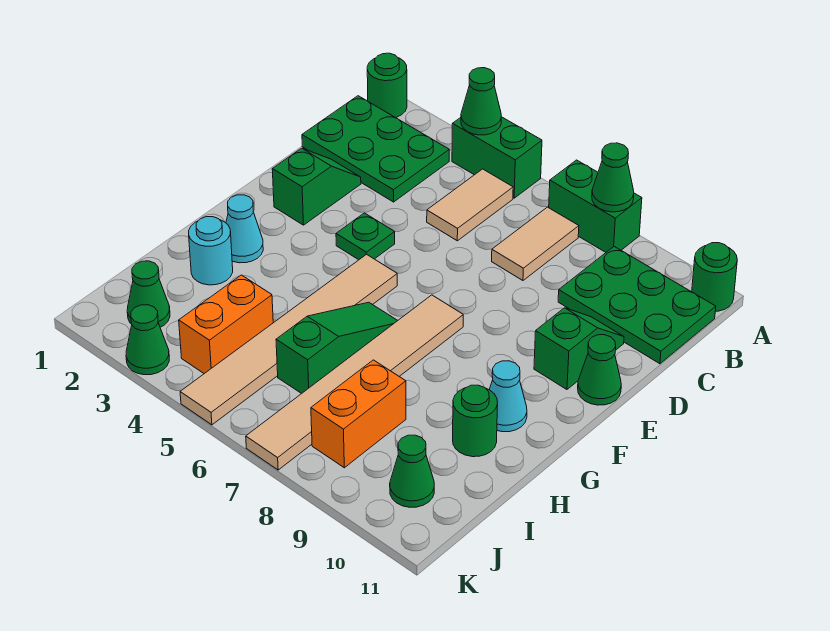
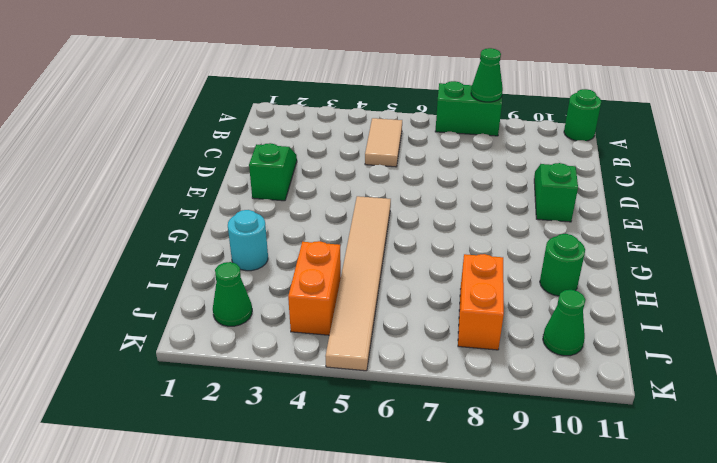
none -> green 1x1 round brick [367,53,407,118]
none -> green 1x2 brick [452,117,542,198]
none -> green 2x3 plate [302,96,449,202]

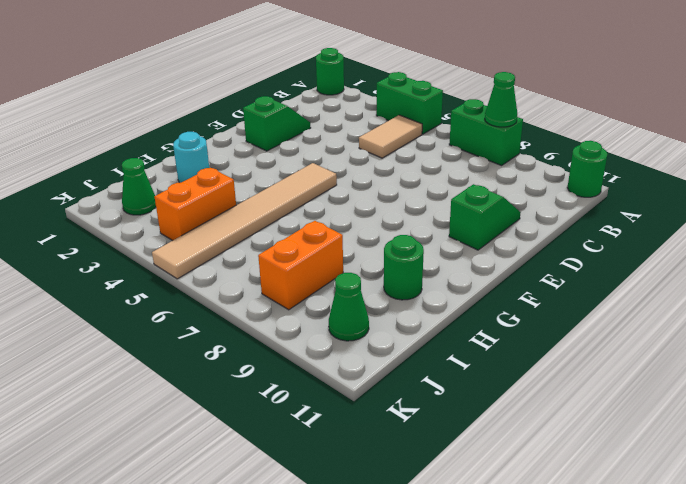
none -> green 2x3 plate [302,96,449,202]
none -> tan 1x2 tile [492,207,579,280]
none -> green 2x3 plate [558,247,716,364]

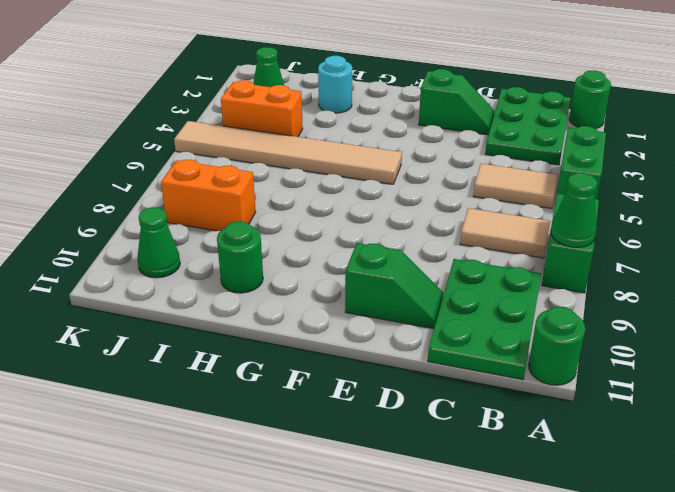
none -> green 1x1 plate [336,213,395,260]
none -> green 1x1 cone [578,335,621,405]
none -> tan 1x6 tile [246,295,463,470]

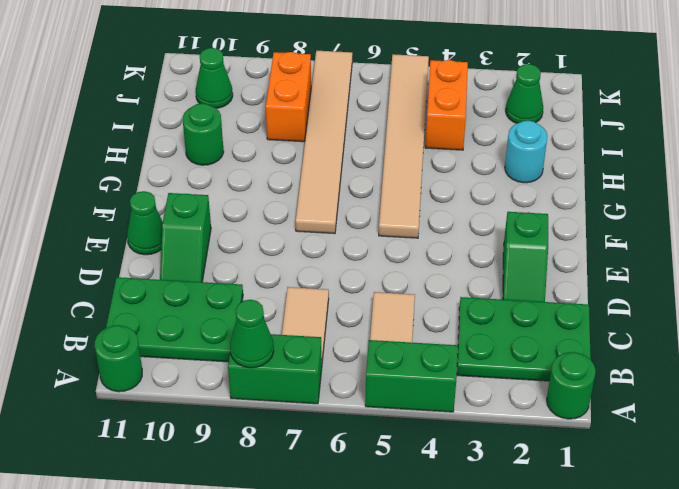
none -> green 1x1 plate [336,213,395,260]
none -> cyan 1x1 cone [226,195,263,263]
none -> green 1x3 slope [276,302,398,394]

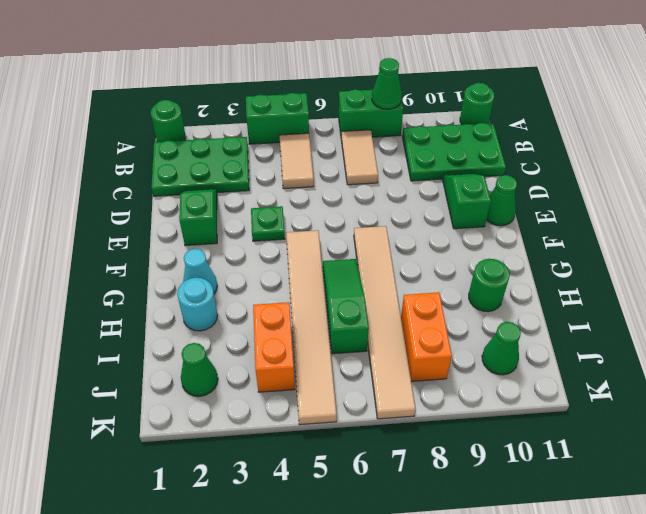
none -> cyan 1x1 cone [489,361,527,432]
none -> green 1x1 cone [126,305,169,375]
none -> green 1x1 cone [461,68,501,135]

